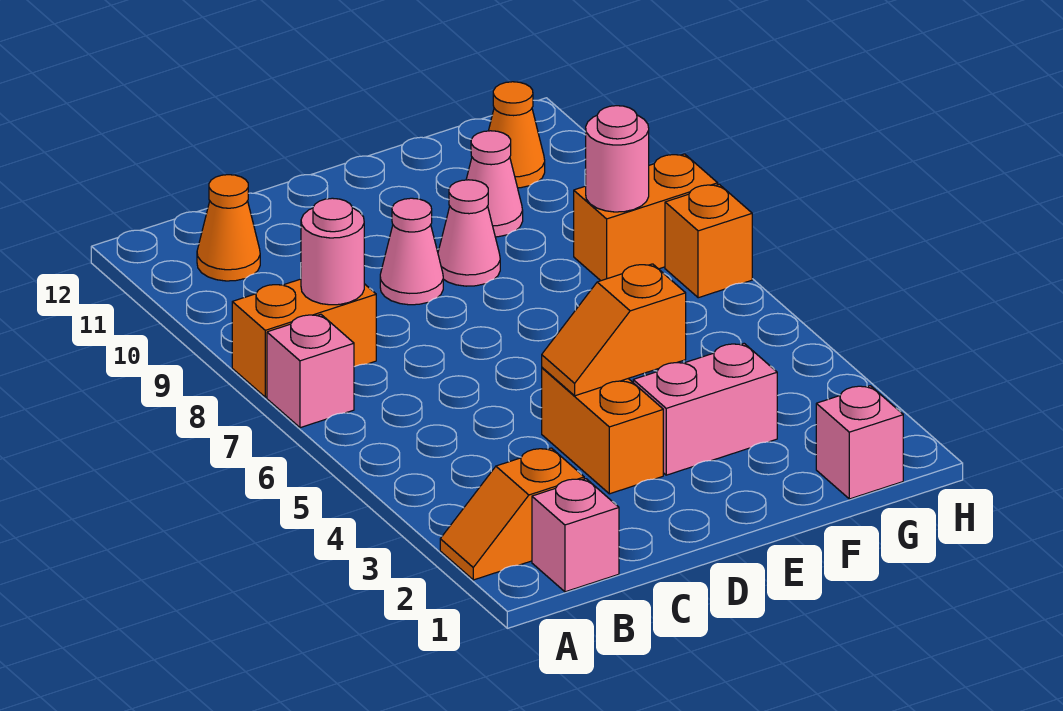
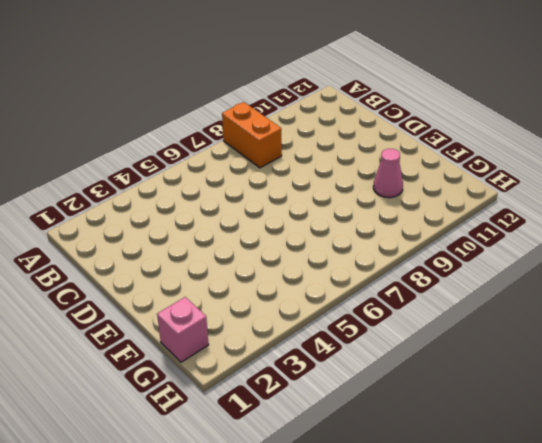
none -> orange 1x2 slope [440,448,584,580]
none -> pink 1x1 brick [267,314,354,428]
none -> pink 1x1 brick [532,479,619,592]

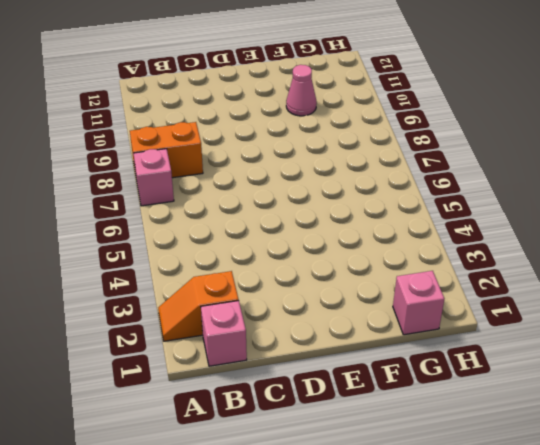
none -> orange 1x1 cone [197,175,260,281]
none -> orange 1x2 brick [542,368,663,494]
none -> pink 1x1 cone [380,198,443,305]

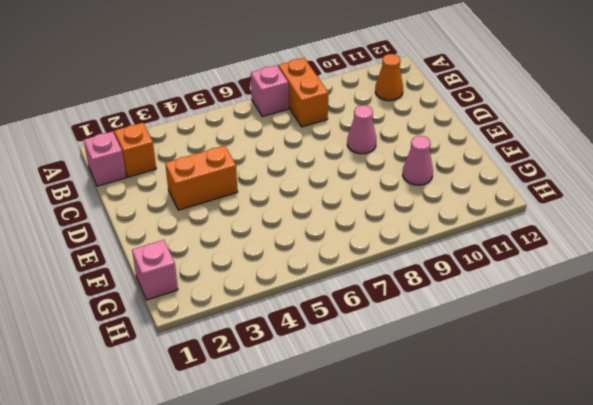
none -> pink 1x2 brick [633,344,777,475]
none -> pink 1x1 cone [438,180,500,286]
none -> orange 1x2 brick [574,154,718,281]

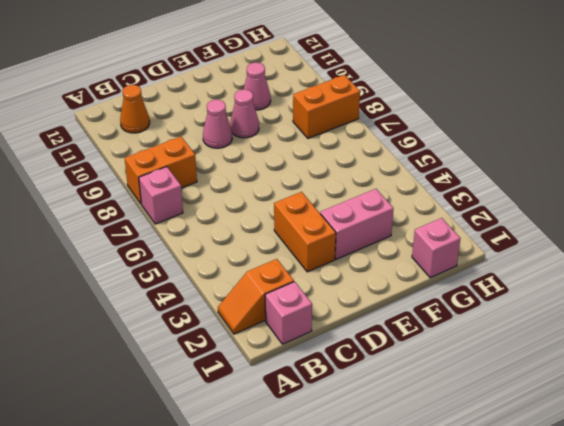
none -> orange 1x1 cone [489,82,545,188]
none -> orange 1x1 brick [665,184,752,298]
none -> pink 1x1 round brick [301,198,364,305]

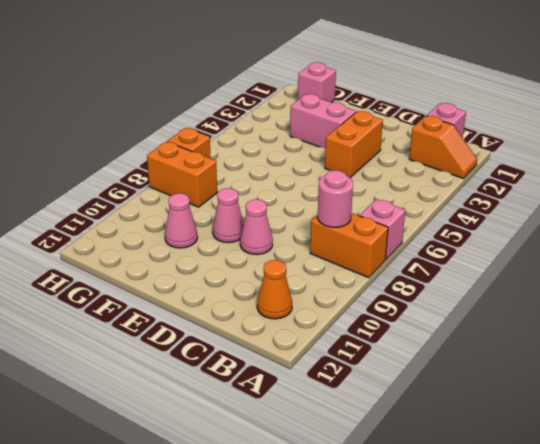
none -> orange 1x1 cone [489,82,545,188]
none -> orange 1x2 slope [542,264,686,396]
none -> pink 1x1 round brick [586,106,649,212]

